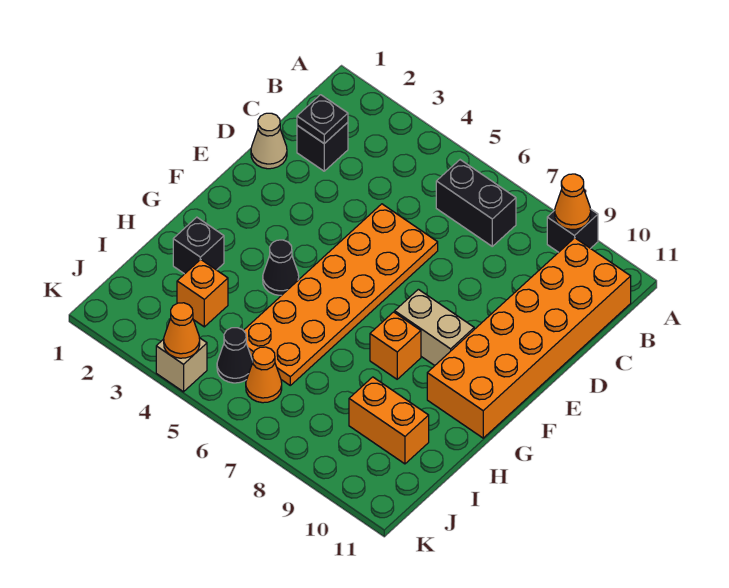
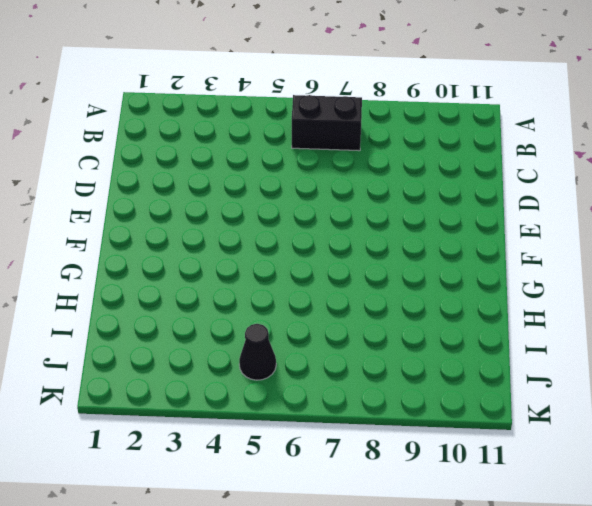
none -> black 1x1 brick [547,209,598,252]
none -> orange 2x6 brick [427,238,631,438]
none -> black 1x1 brick [297,122,348,171]

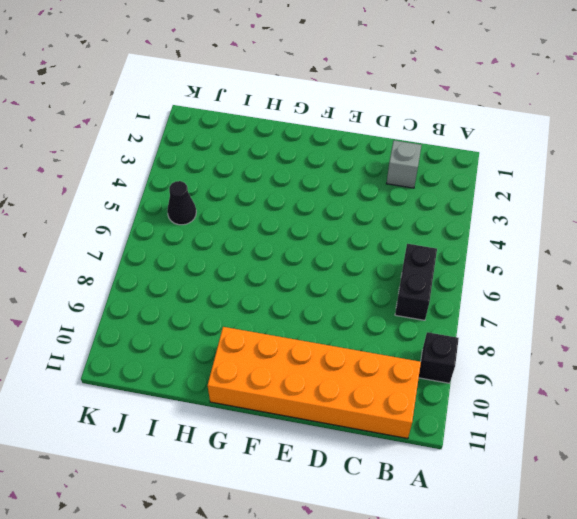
grey 1x1 brick [386,141,422,188] -> black 1x1 brick [297,122,348,171]
none -> tan 1x1 cone [251,113,287,169]
none -> orange 2x6 plate [243,204,438,385]
none -> tan 1x2 brick [395,289,474,366]

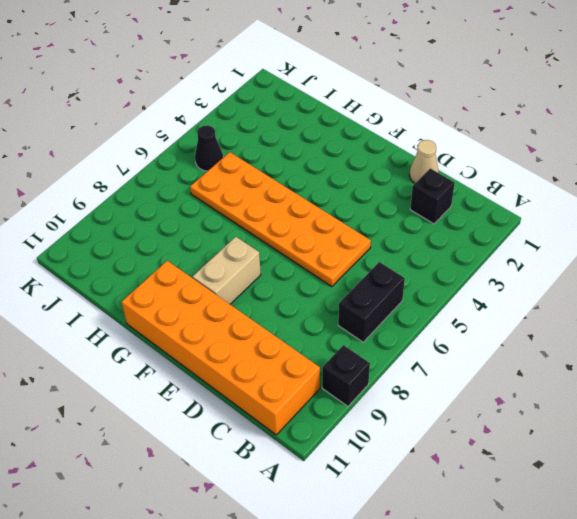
none -> black 1x1 cone [263,240,299,295]
none -> orange 1x1 brick [370,312,421,379]
none -> black 1x1 brick [173,217,224,274]

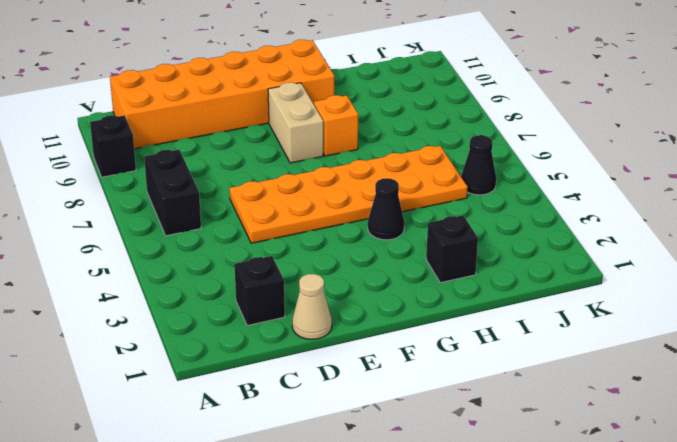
none -> orange 1x1 brick [177,259,228,327]
none -> orange 1x2 brick [349,377,429,464]
none -> orange 1x1 cone [246,347,282,403]

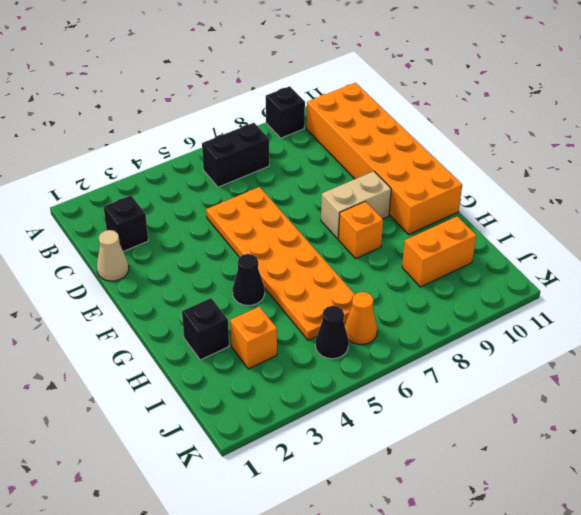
none -> tan 1x1 brick [156,338,207,392]
none -> orange 1x1 cone [555,174,591,229]
none -> black 1x1 plate [297,95,348,144]

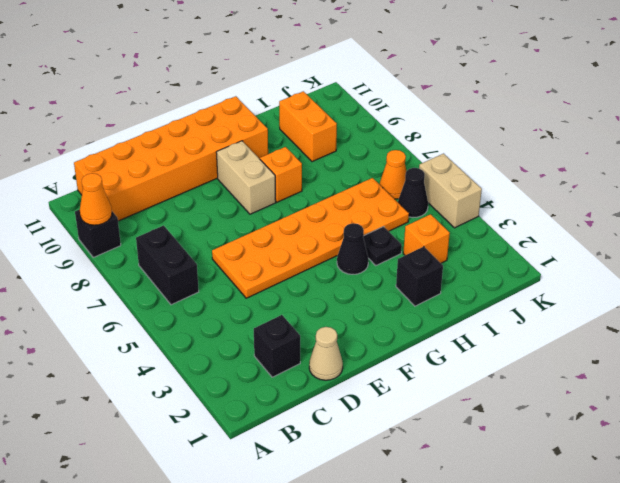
black 1x1 plate [363,227,402,265] -> black 1x1 plate moved to [297,95,348,144]
tan 1x2 brick [419,154,482,228] -> tan 1x1 brick [156,338,207,392]
none -> orange 1x1 cone [164,303,200,358]

